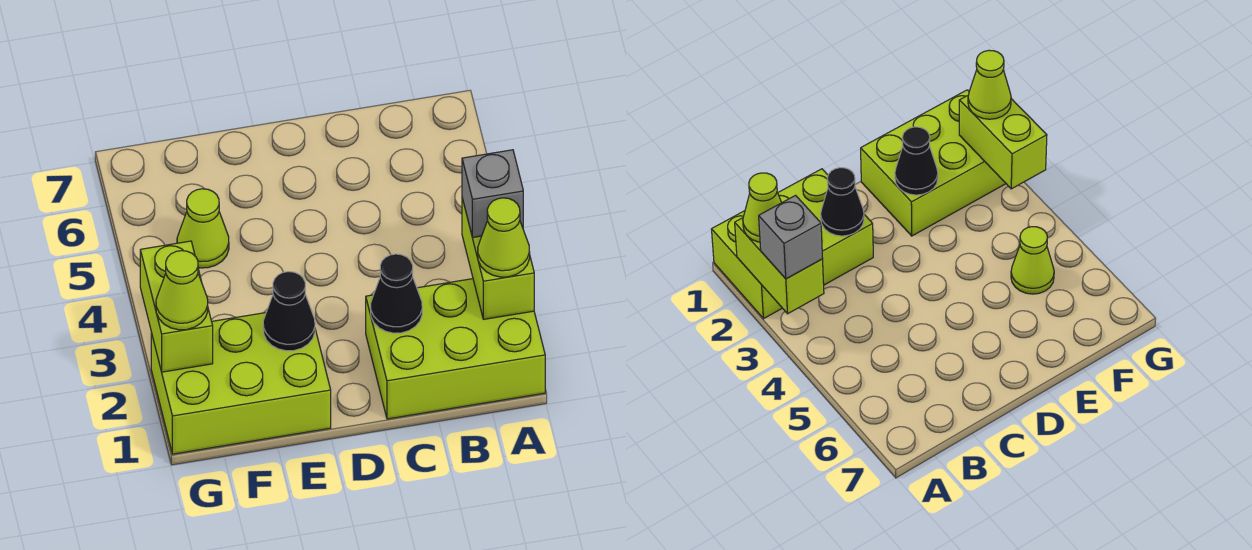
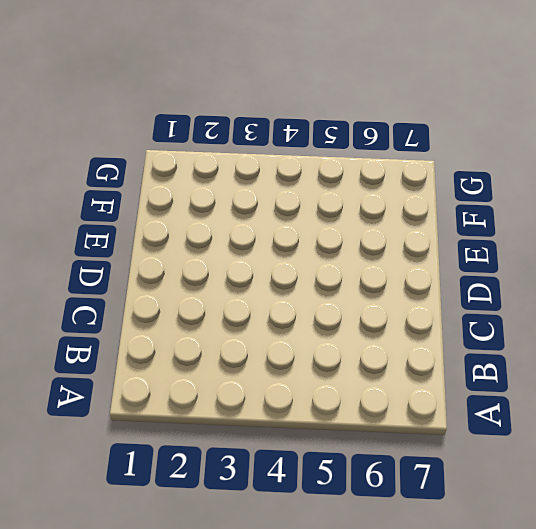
none -> lime 2x3 brick [366,279,545,419]
none -> lime 2x3 brick [151,313,331,454]

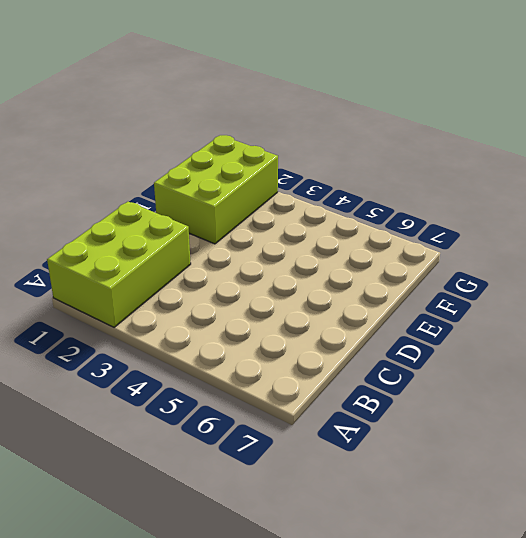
none -> lime 1x1 cone [177,189,229,268]
none -> lime 1x2 brick [462,198,534,319]

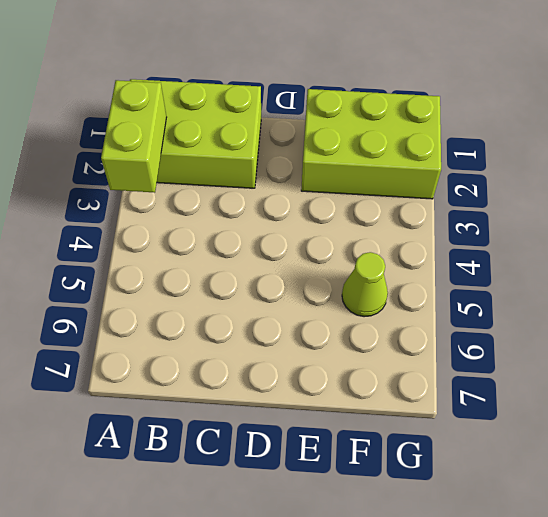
none -> black 1x1 cone [371,254,422,333]
none -> black 1x1 cone [263,272,315,351]

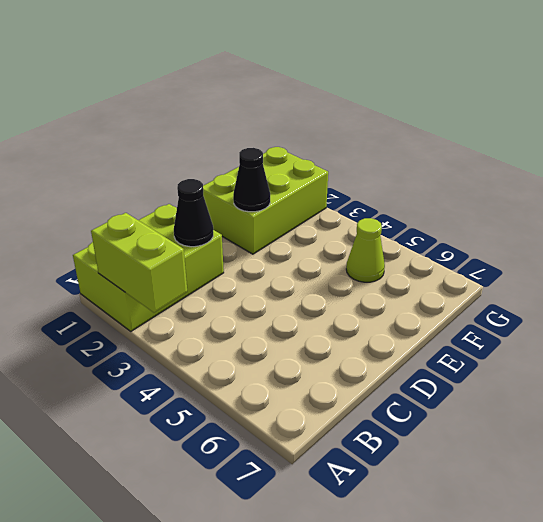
none -> lime 1x2 brick [140,241,213,372]
none -> lime 1x1 cone [478,198,530,277]

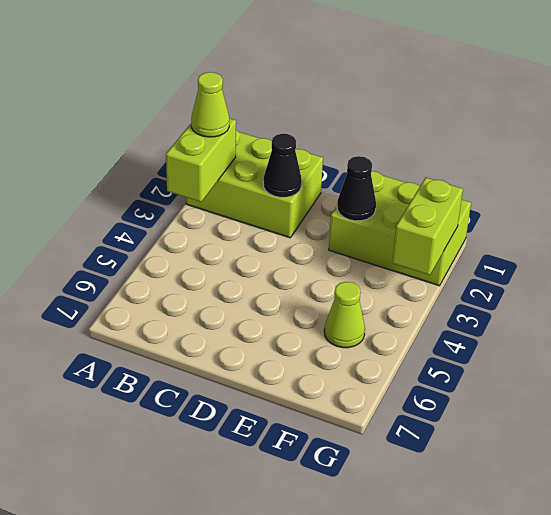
none -> grey 1x1 brick [462,150,523,238]
none -> lime 1x1 cone [156,251,208,330]

